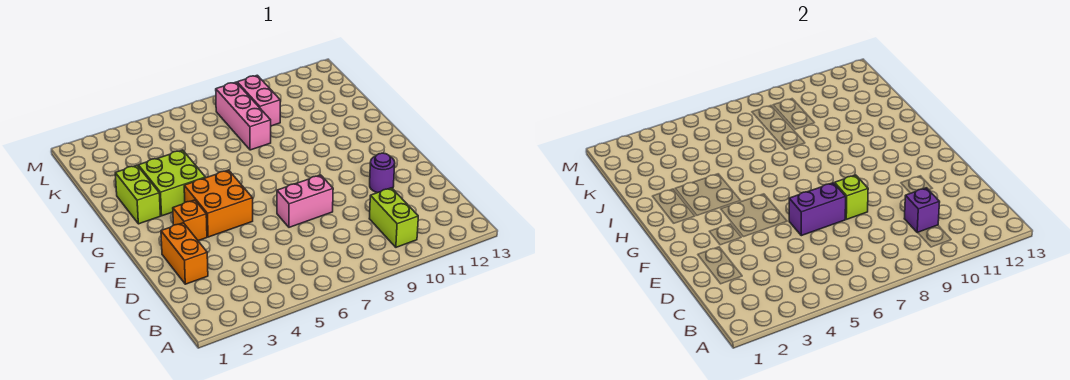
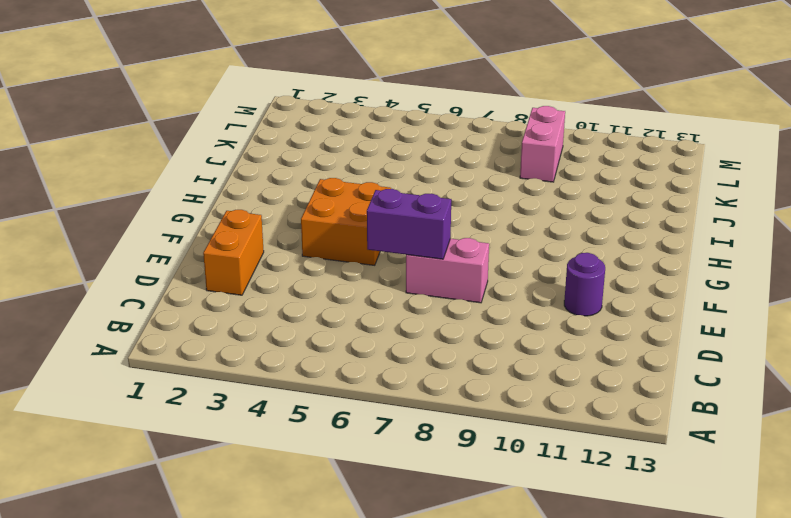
none -> lime 1x2 brick [369,188,418,247]
none -> orange 1x1 brick [173,200,207,241]
none -> lime 1x2 brick [115,165,160,224]

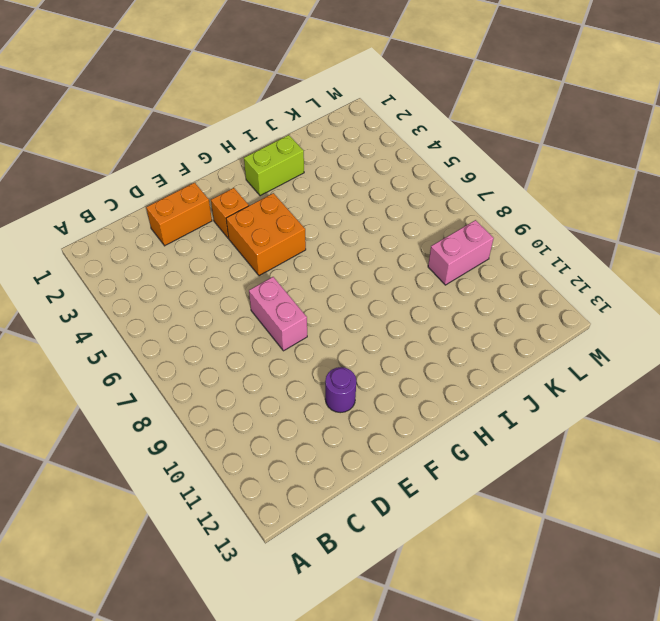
none -> lime 1x2 brick [369,188,418,247]
none -> lime 2x2 brick [138,150,206,216]
none -> pink 1x3 brick [216,82,271,150]

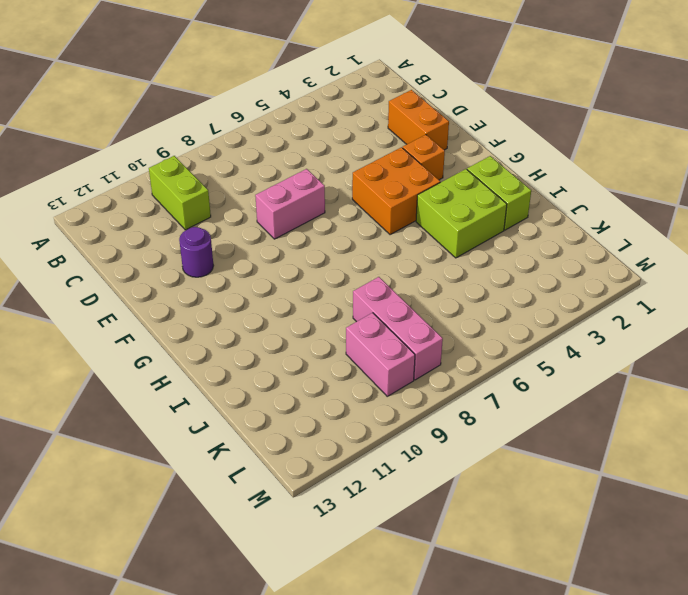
none -> purple 1x1 brick [904,188,940,233]
none -> purple 1x2 brick [789,183,846,236]
none -> lime 1x1 brick [835,175,868,219]

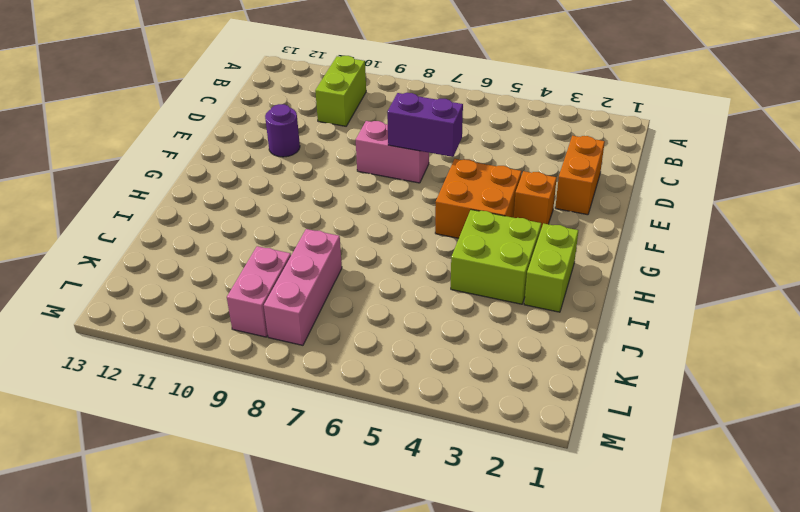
none -> purple 1x1 brick [904,188,940,233]
none -> lime 1x1 brick [835,175,868,219]

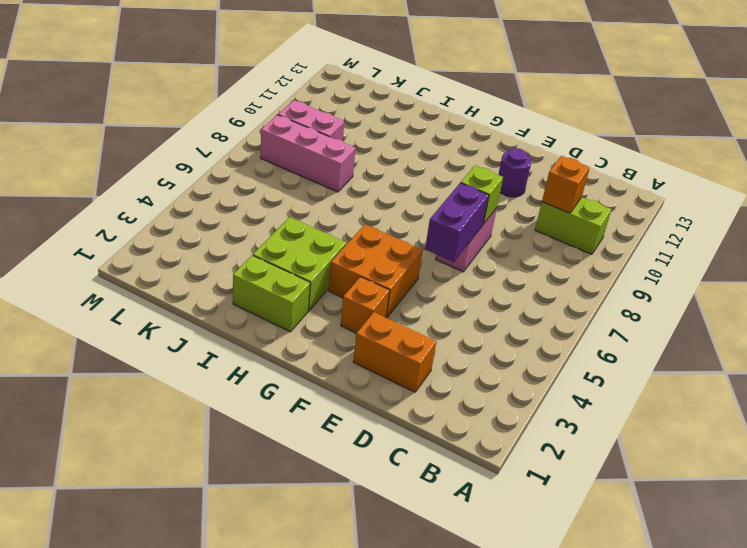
orange 1x1 brick [542,156,590,213] -> purple 1x1 brick [904,188,940,233]

